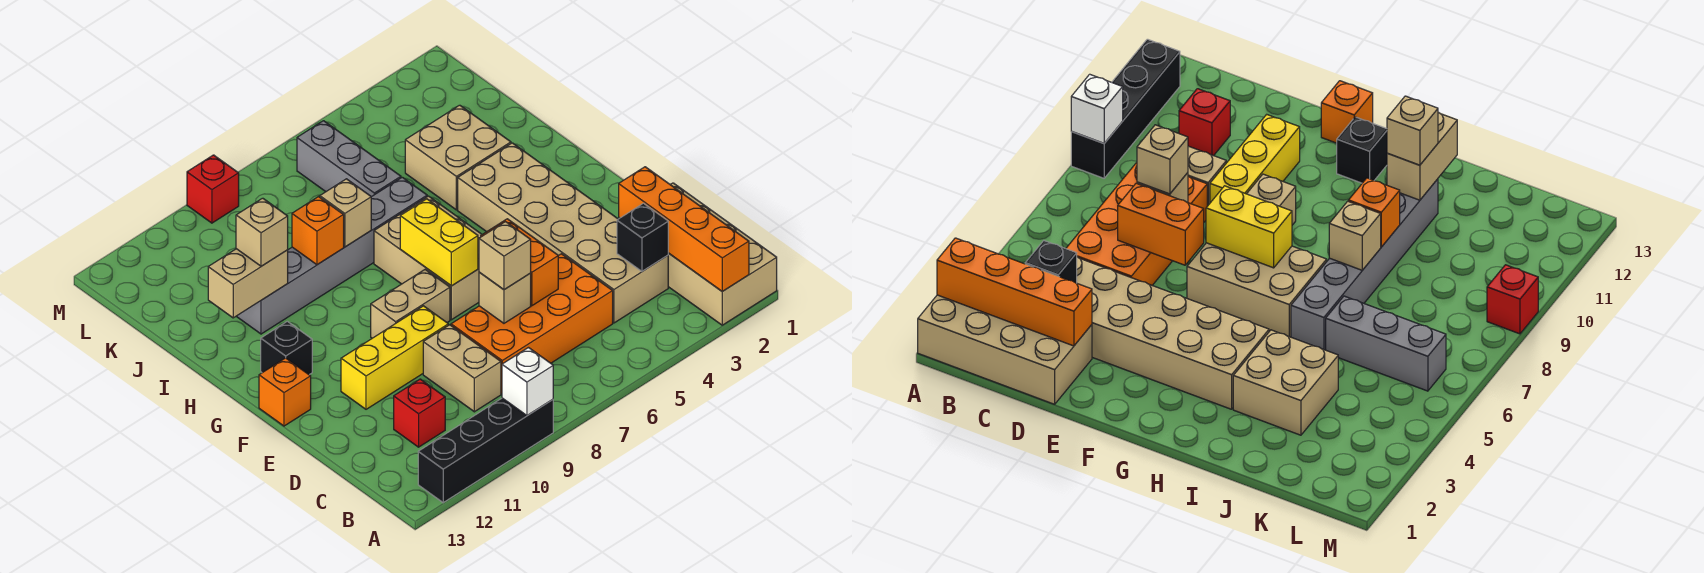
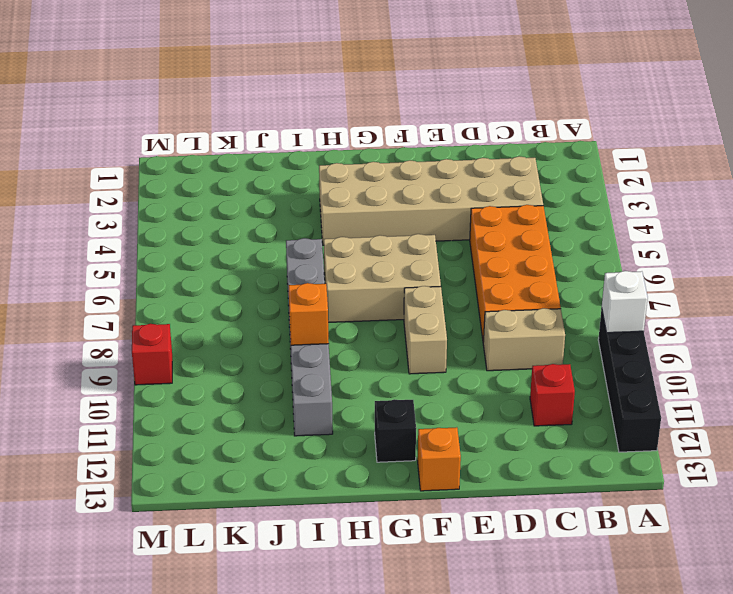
none -> tan 2x4 brick [668,183,777,325]
none -> yellow 1x3 brick [341,306,448,409]
none -> tan 2x2 brick [405,105,511,210]

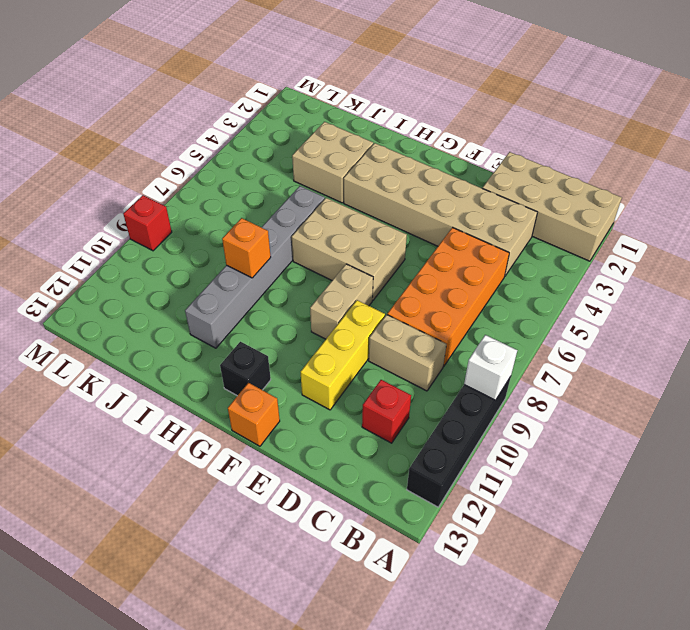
none -> grey 1x3 brick [297,121,401,197]
none -> orange 1x4 brick [619,167,749,291]
none -> black 1x1 brick [617,203,668,271]

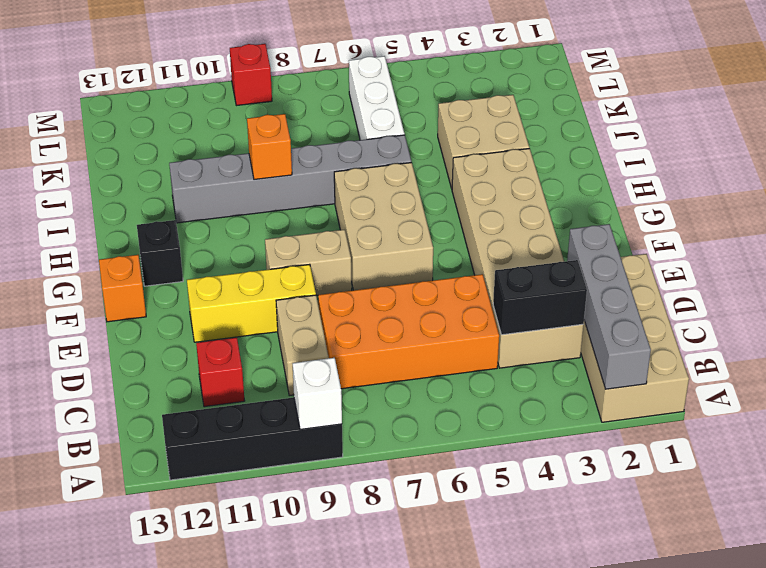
grey 1x4 brick [567,224,651,389] -> orange 1x4 brick [619,167,749,291]
black 1x2 brick [493,260,587,335] -> black 1x1 brick [617,203,668,271]
white 1x3 brick [349,56,405,140] -> grey 1x3 brick [297,121,401,197]
none -> orange 1x2 brick [481,219,558,306]
none -> tan 1x1 brick [479,272,531,323]
none -> yellow 1x2 brick [400,199,478,286]

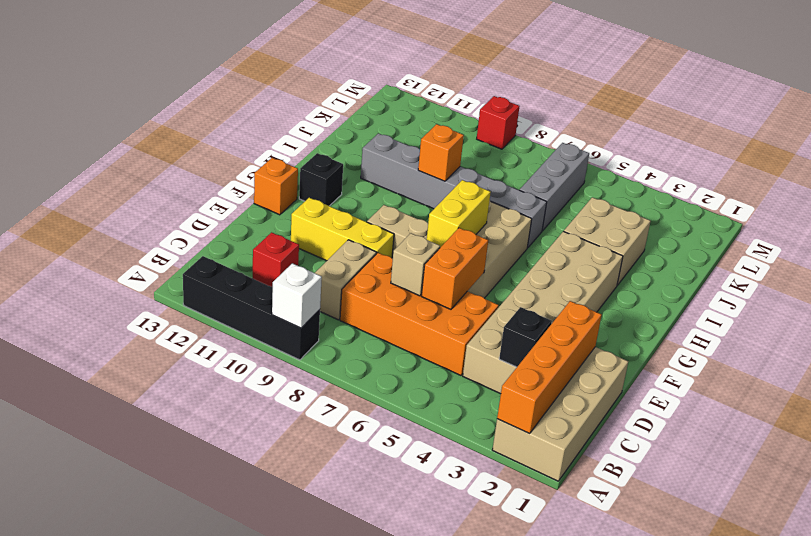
none -> tan 1x1 brick [320,179,371,247]
none -> tan 1x2 brick [208,249,288,318]
none -> tan 1x1 brick [479,222,531,290]

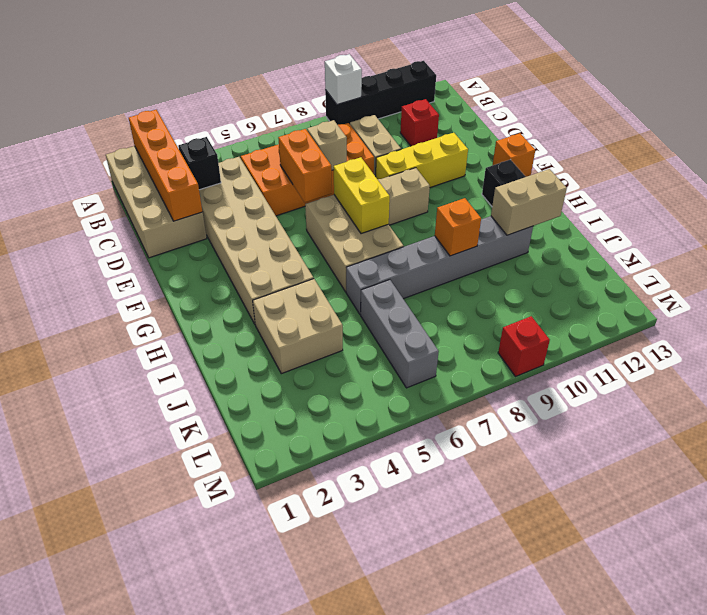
none -> tan 1x1 brick [320,179,371,247]
none -> tan 1x1 brick [479,222,531,290]
none -> tan 1x1 brick [236,198,288,266]

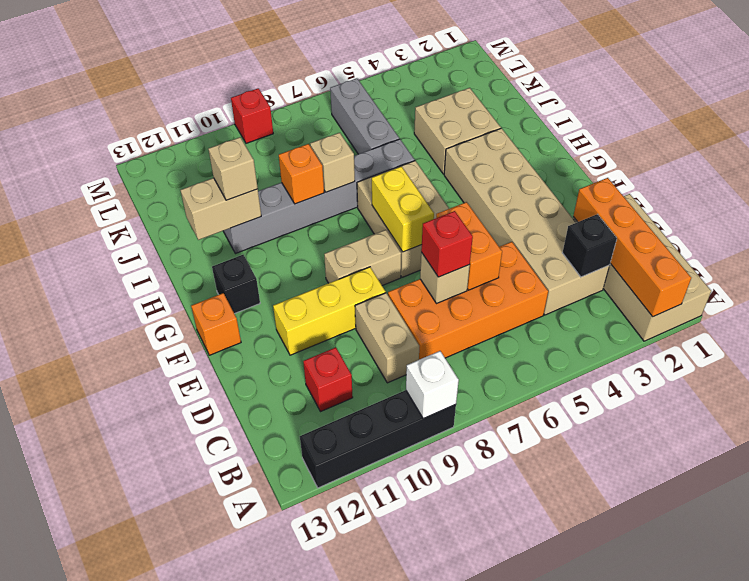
red 1x1 brick [421,211,473,277] -> tan 1x1 brick [479,222,531,290]

